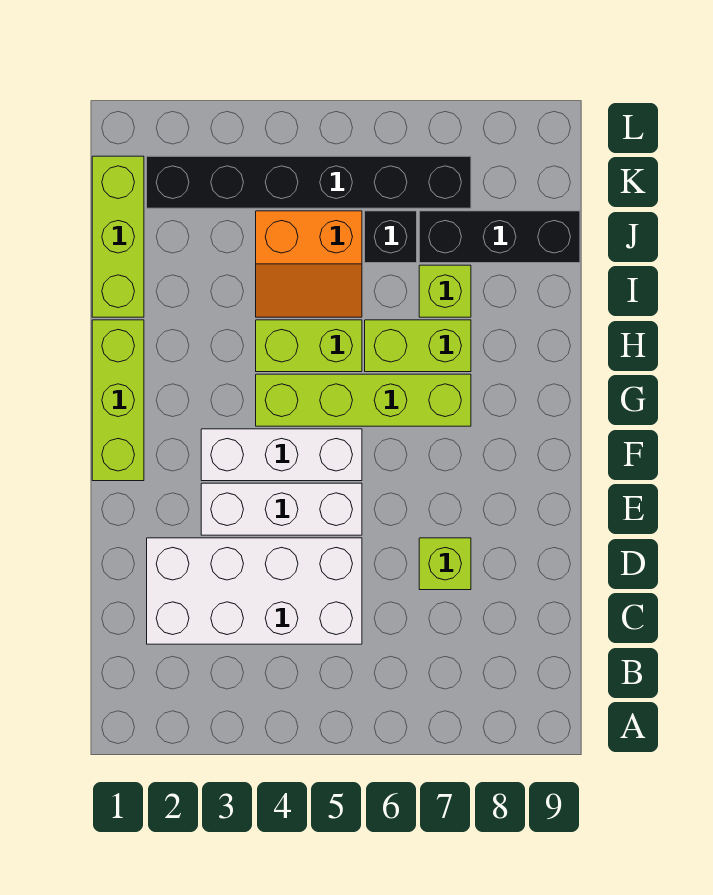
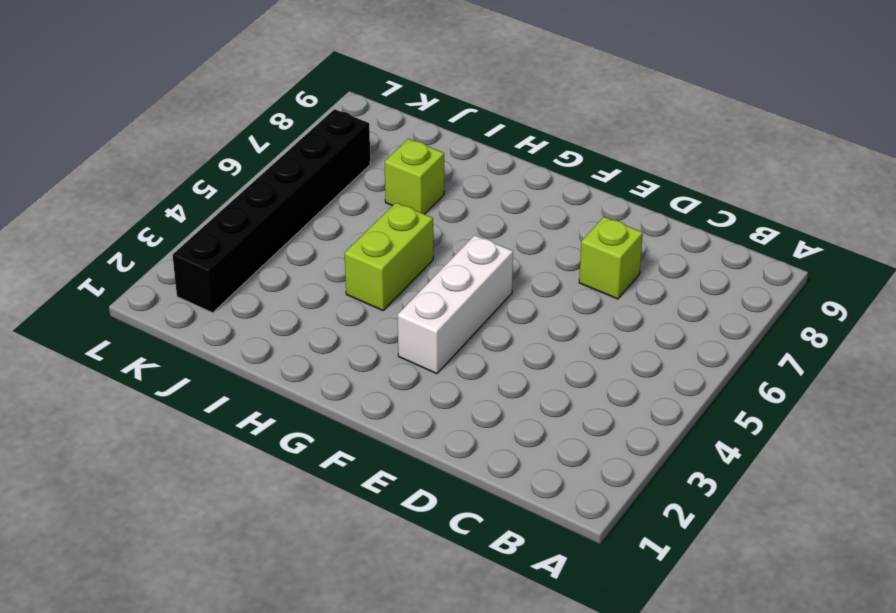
none -> white 2x4 brick [147,538,362,644]
none -> white 1x3 brick [201,483,362,535]
none -> lime 1x3 brick [92,320,144,481]

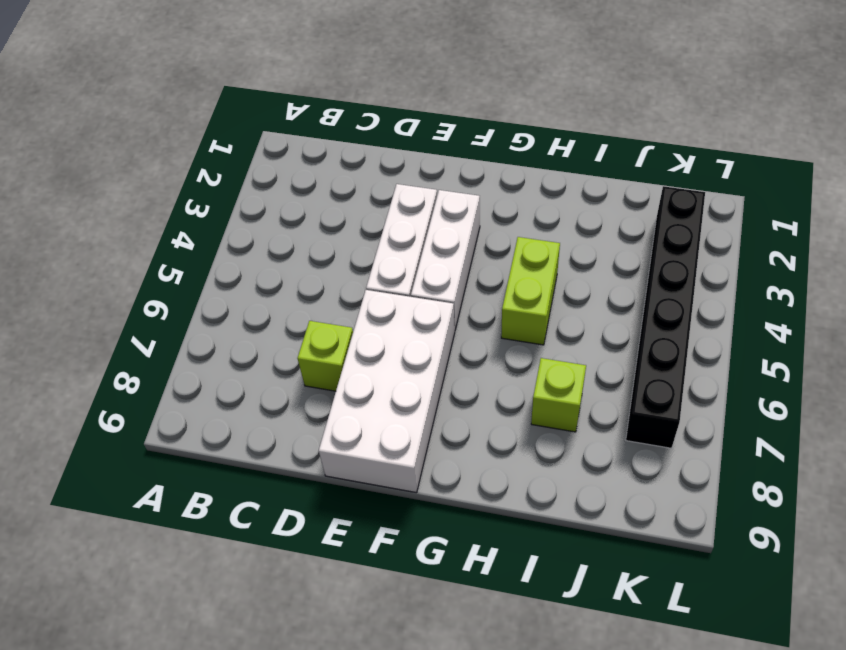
white 2x4 brick [319,290,455,493] -> white 2x4 brick moved to [147,538,362,644]
none -> lime 1x3 brick [92,320,144,481]
none -> lime 1x4 brick [256,374,471,426]
none -> lime 1x2 brick [365,320,471,372]

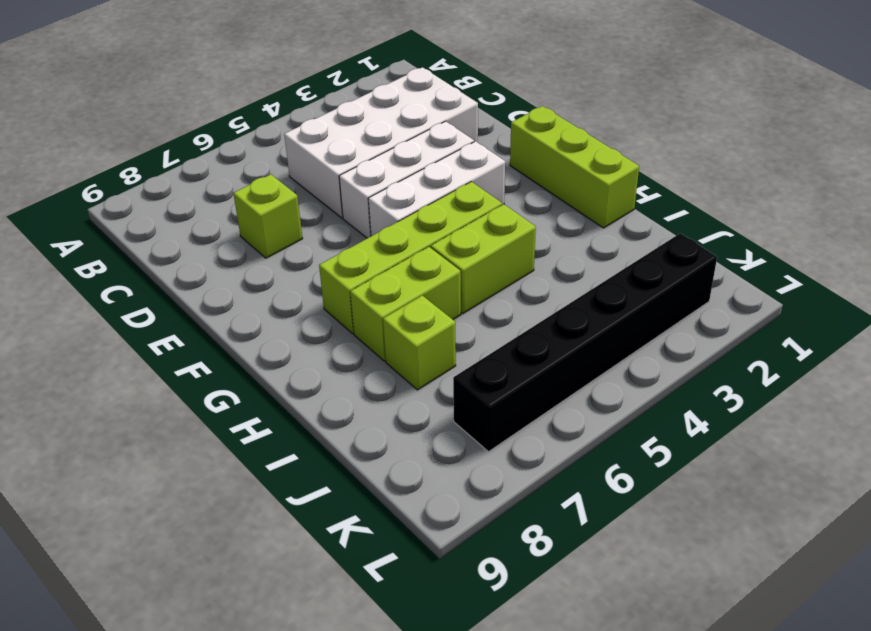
none -> lime 1x3 brick [92,156,144,317]
none -> orange 2x2 slope [256,211,362,317]
none -> black 1x1 brick [365,211,417,263]

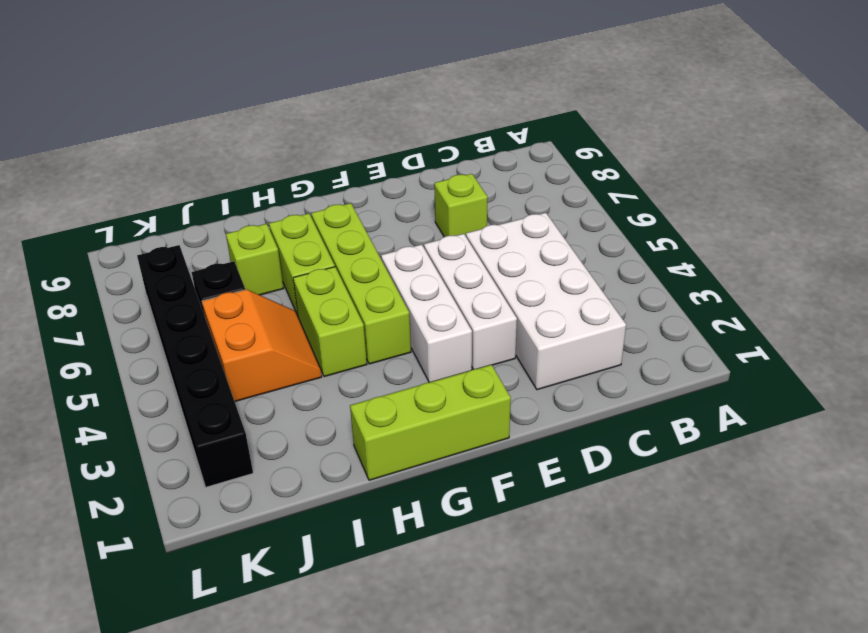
none -> lime 1x3 brick [92,156,144,317]
none -> black 1x3 brick [419,211,580,263]

